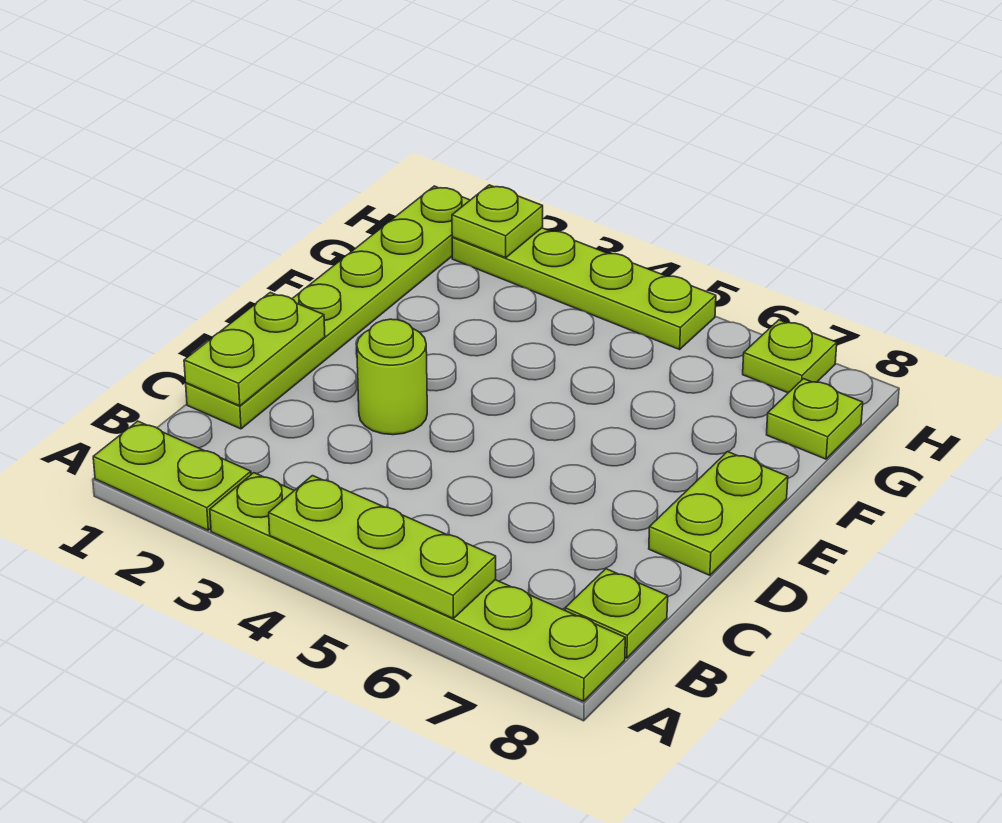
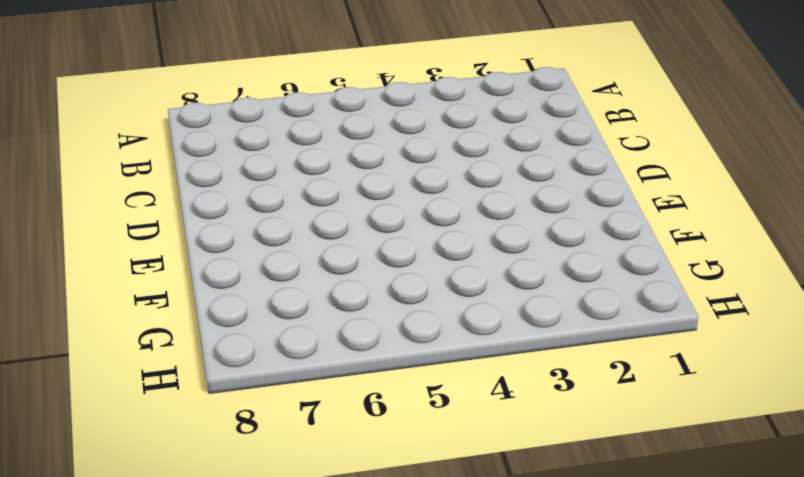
none -> lime 1x2 plate [93,421,251,530]
none -> lime 1x6 plate [210,473,625,701]
none -> lime 1x1 plate [565,569,668,658]

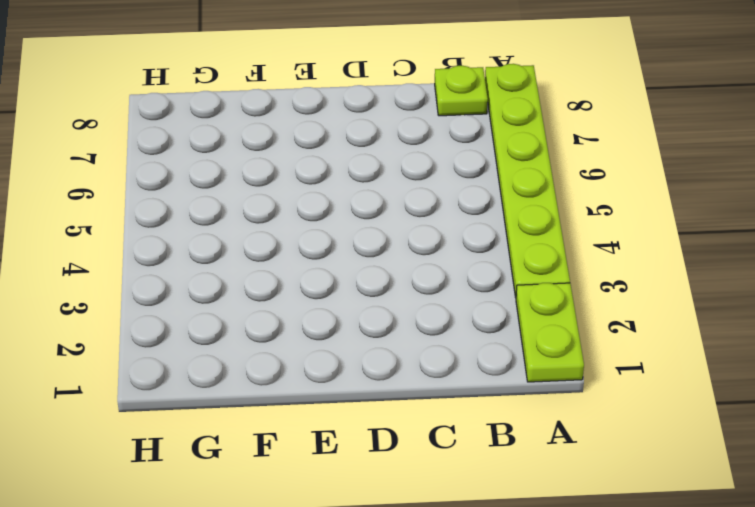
none -> lime 1x6 plate [186,186,470,429]
none -> lime 1x1 round brick [357,319,427,435]
none -> lime 1x2 plate [649,452,788,575]

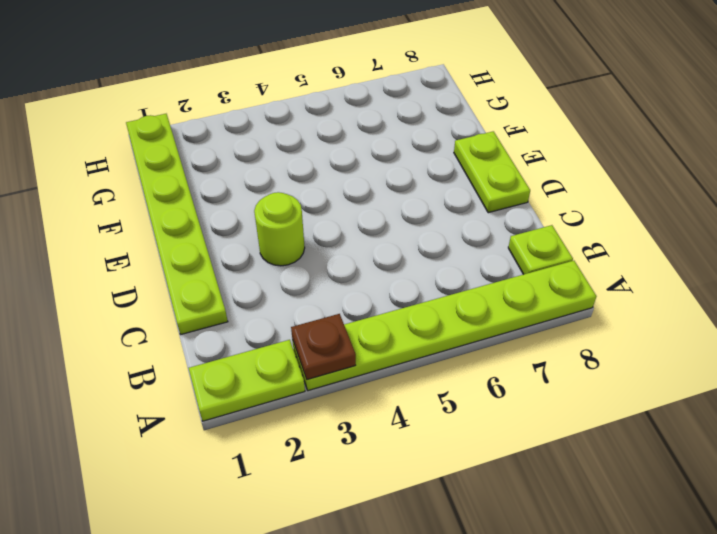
brown 1x1 plate [291,314,356,379] -> none
none -> lime 1x1 plate [767,379,863,459]
none -> lime 1x4 plate [452,228,716,349]
none -> lime 1x1 plate [743,320,837,393]

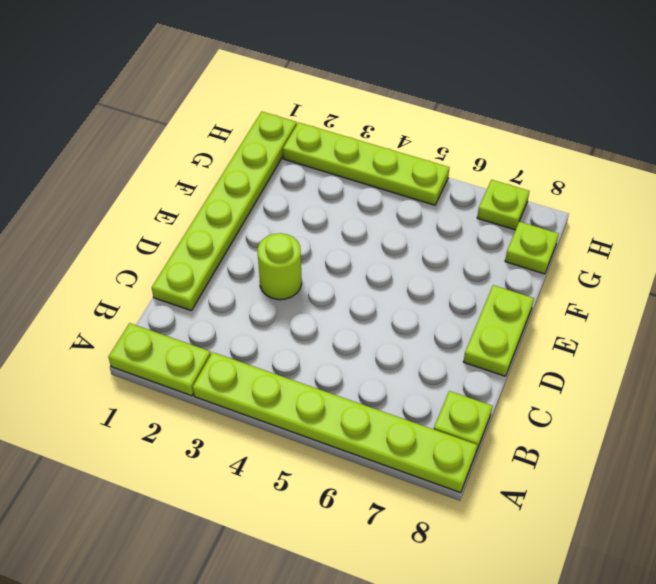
none -> lime 1x3 plate [269,476,496,618]
none -> lime 1x2 plate [184,292,325,406]
none -> lime 1x1 plate [452,185,543,258]

